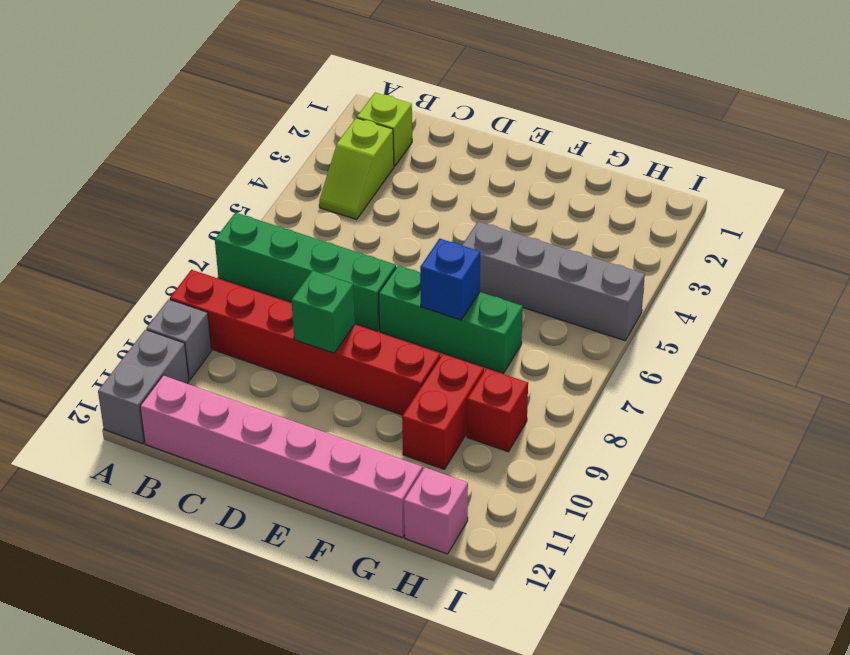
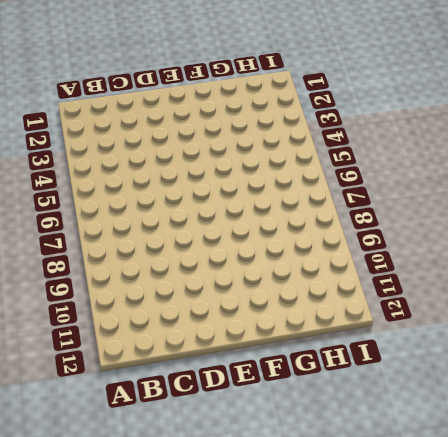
none -> green 1x4 brick [215,213,396,331]
none -> red 1x6 brick [170,270,440,415]
none -> grey 1x1 brick [146,299,211,380]

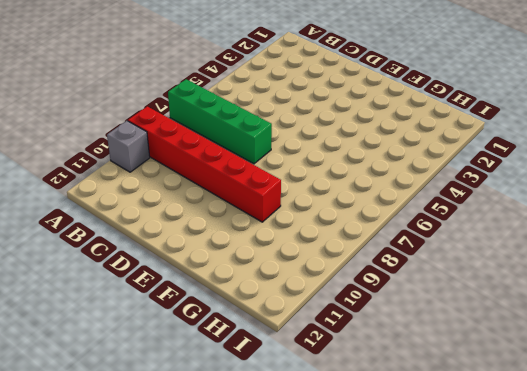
none -> grey 1x2 brick [98,330,189,444]
none -> lime 1x1 brick [357,93,412,166]
none -> lime 1x2 slope [319,118,394,219]

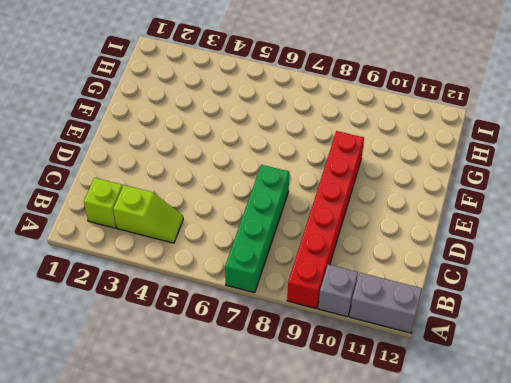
none -> pink 1x6 brick [140,375,422,538]
none -> green 1x3 brick [379,265,523,373]
none -> grey 1x4 brick [462,221,645,341]

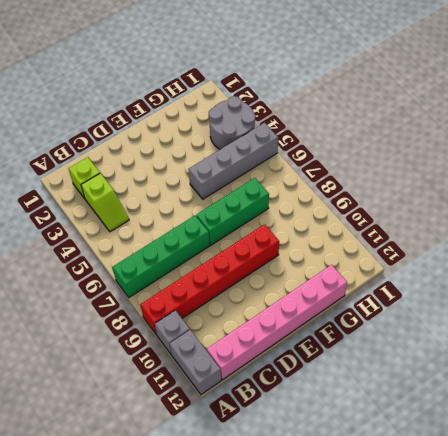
grey 2x2 round brick [209,96,255,149] -> none
none -> red 1x2 brick [402,354,484,469]
none -> red 1x1 brick [467,368,528,452]
none -> pink 1x1 brick [404,468,468,554]

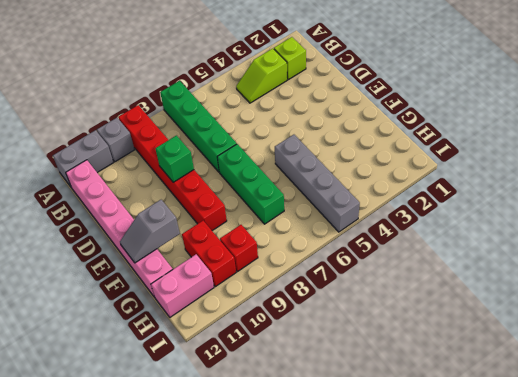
grey 1x2 slope [120,200,180,263] -> none
red 1x2 brick [182,221,236,287] -> red 1x2 brick turned to [402,354,484,469]
pink 1x2 brick [151,254,214,317] -> pink 1x1 brick [404,468,468,554]
none -> blue 1x1 brick [420,239,480,320]

